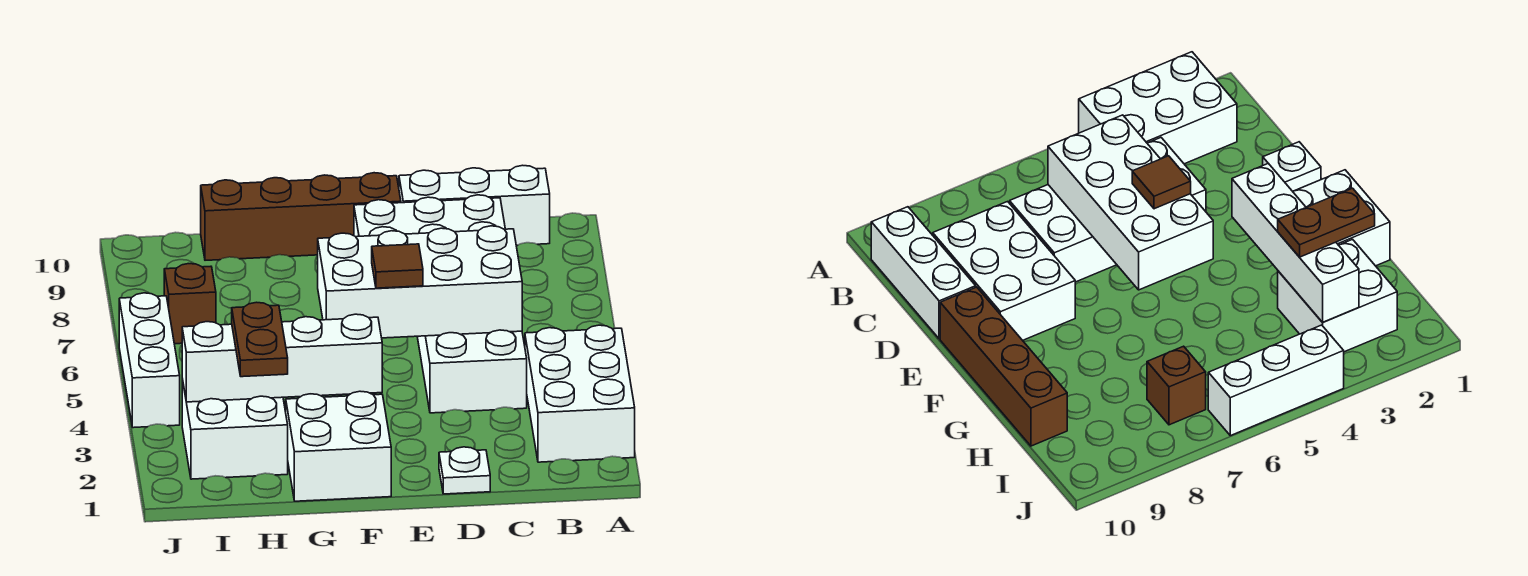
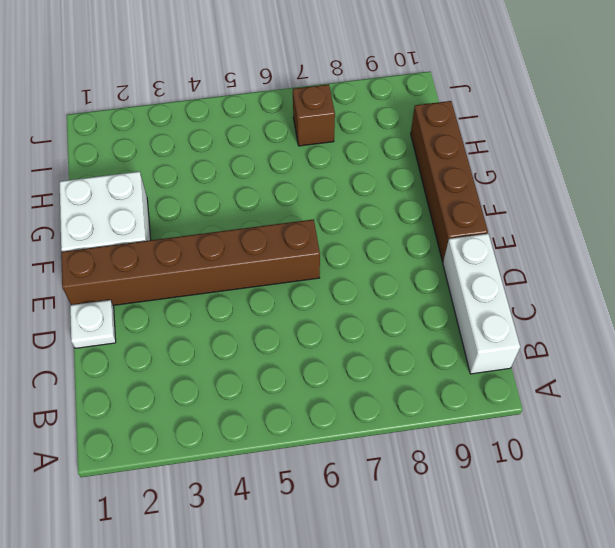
brown 1x6 brick [61,219,320,305] -> none
none -> white 2x3 brick [525,325,635,462]
none -> white 2x4 brick [417,330,527,413]
none -> white 2x3 brick [354,195,505,237]

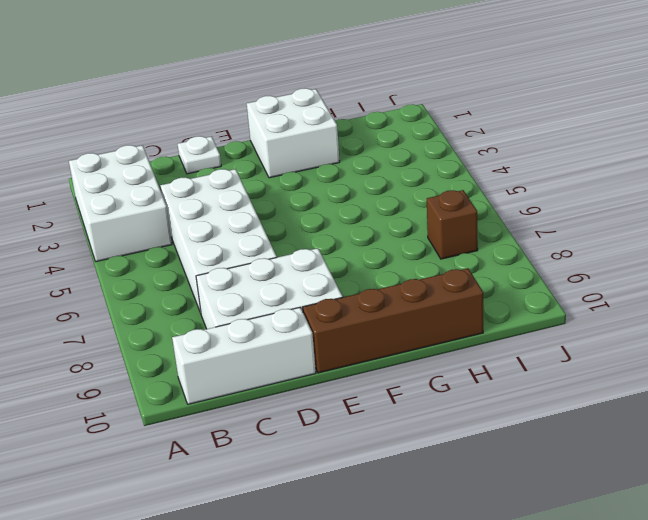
none -> white 2x2 brick [182,379,288,479]
none -> white 1x3 brick [119,293,180,428]
none -> white 2x4 brick [318,226,522,338]

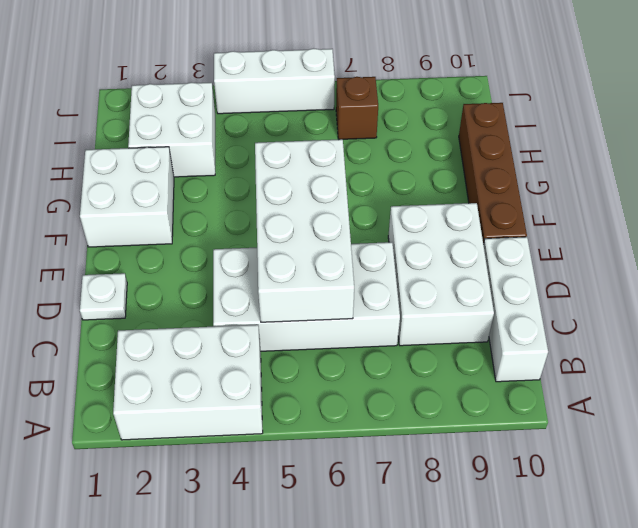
none -> white 1x4 brick [182,314,382,402]
none -> brown 1x1 tile [372,244,423,288]
none -> brown 1x2 plate [232,302,288,377]

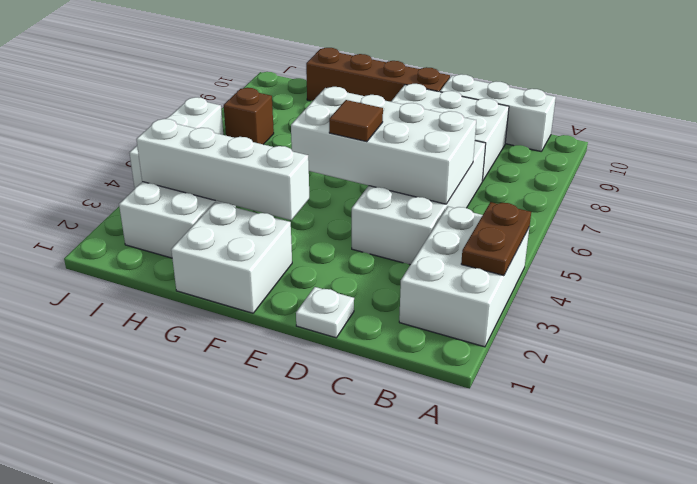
brown 1x2 plate [461,202,531,276] -> brown 1x2 plate moved to [232,302,288,377]

